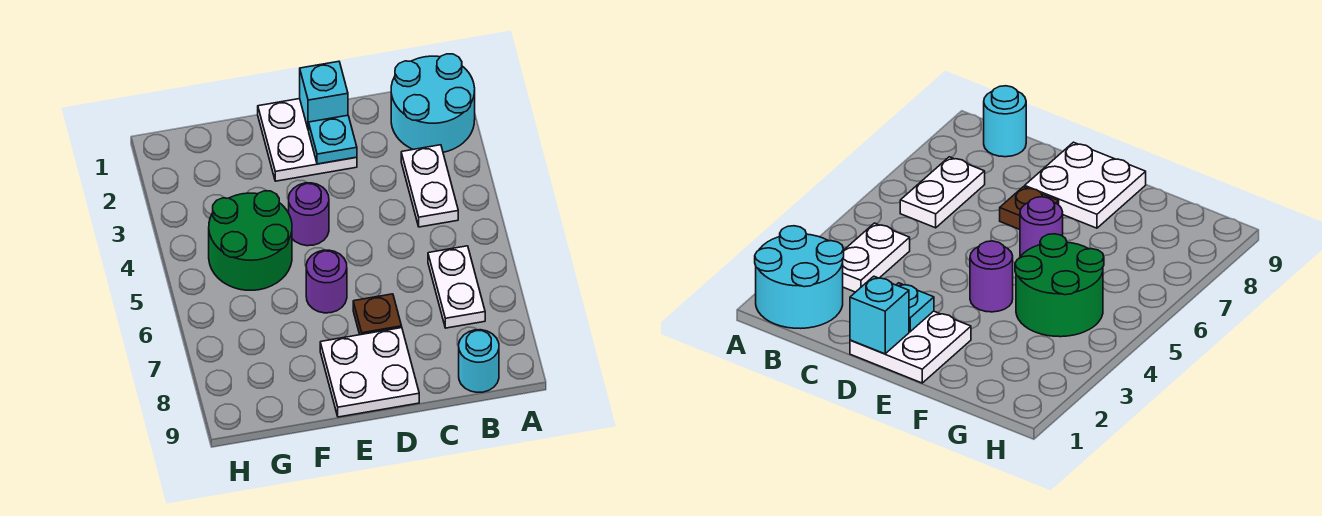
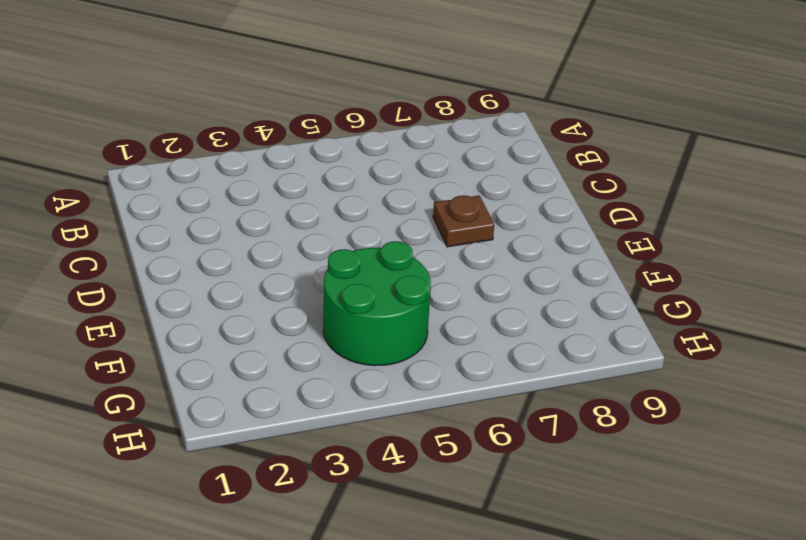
none -> cyan 2x2 round brick [391,54,475,152]
none -> white 1x2 plate [401,145,458,227]
none -> white 1x2 plate [428,246,485,328]

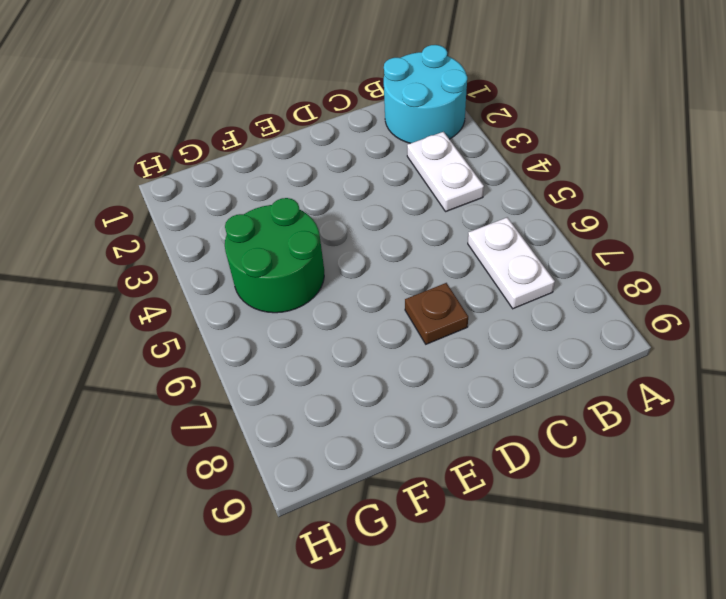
none -> cyan 1x1 round brick [459,330,499,392]
none -> white 2x2 plate [258,99,357,181]
none -> white 2x2 plate [320,328,419,417]

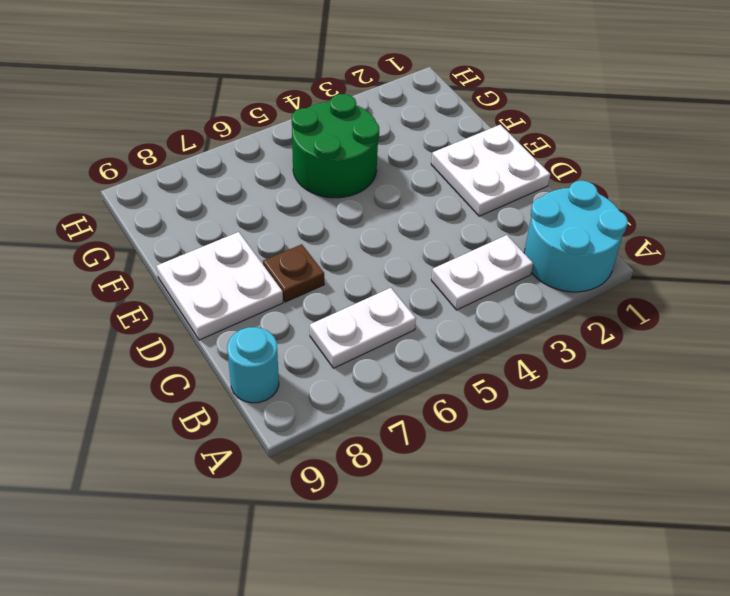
none -> purple 1x1 round brick [289,183,329,246]
none -> purple 1x1 round brick [306,250,347,313]
none -> cyan 1x1 brick [300,61,348,130]

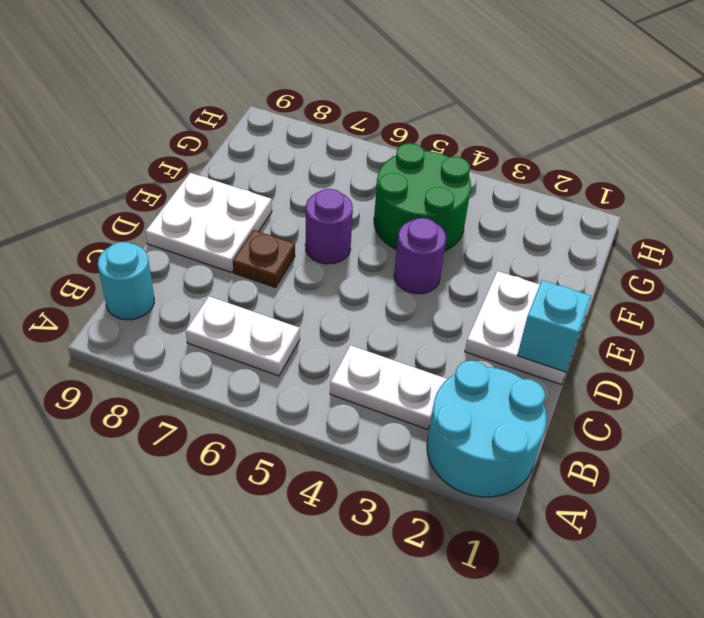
none -> cyan 1x1 plate [309,115,357,164]

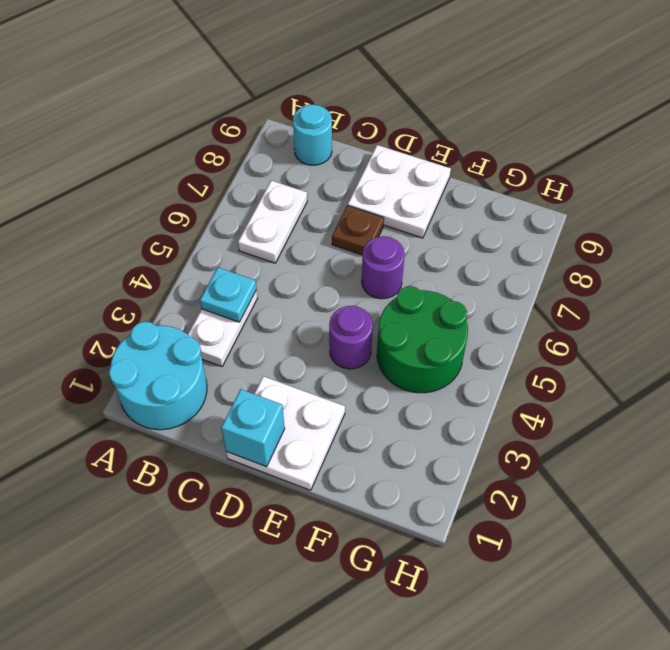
cyan 1x1 plate [200,267,256,322] -> cyan 1x1 plate moved to [309,115,357,164]

